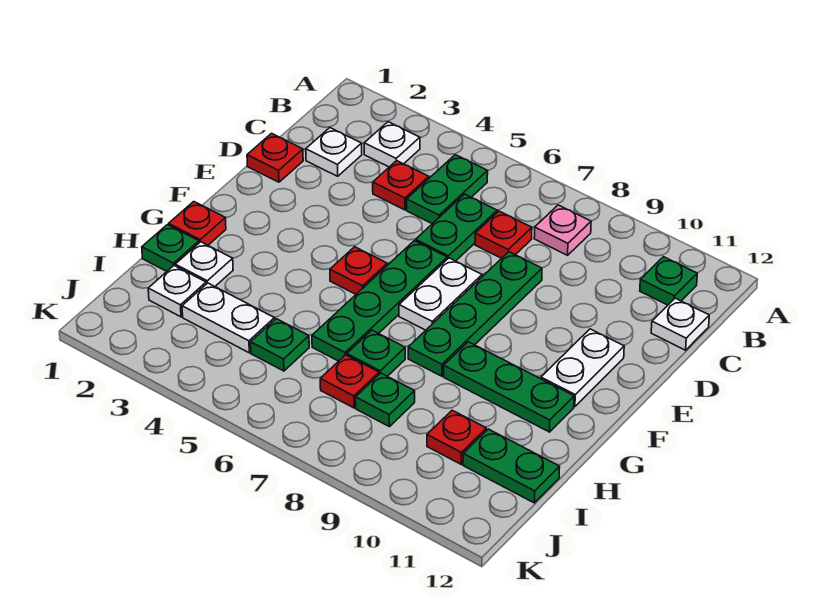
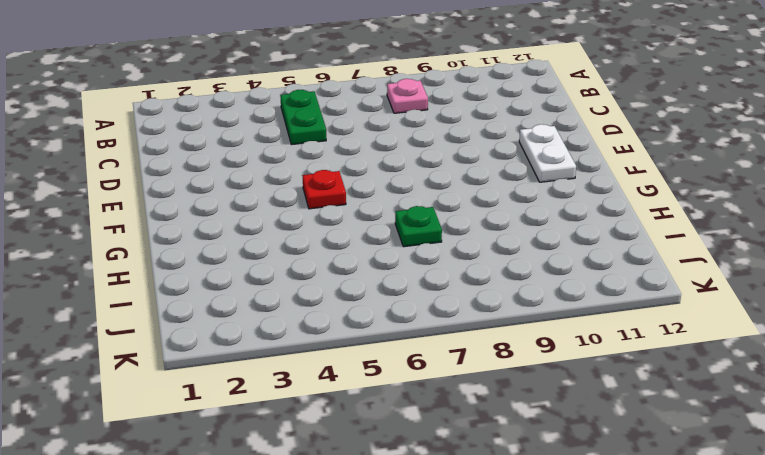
none -> white 1x1 plate [364,122,420,167]
none -> green 1x1 plate [640,257,697,305]
none -> white 1x1 plate [306,128,362,176]

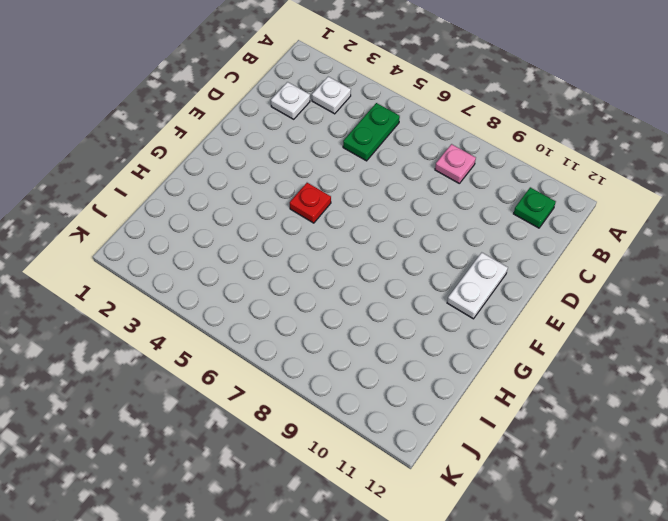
none -> red 1x1 plate [373,161,429,210]
none -> green 1x2 plate [416,194,497,261]
none -> red 1x1 plate [475,211,532,258]

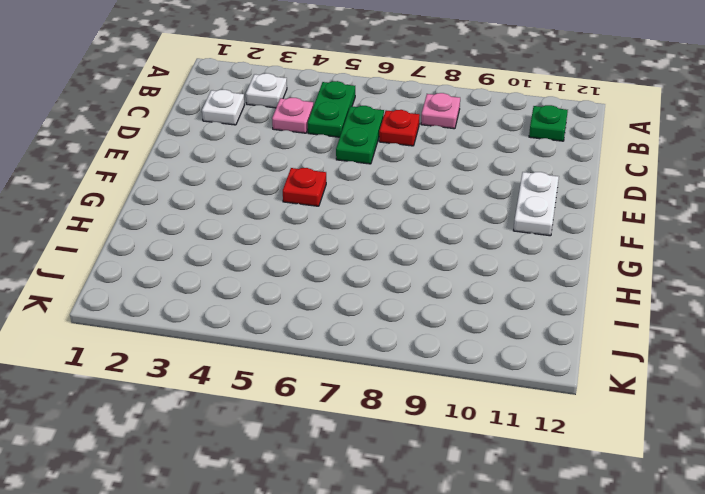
pink 1x1 plate [272,98,313,133] -> red 1x1 plate [373,161,429,210]
none -> white 1x1 plate [651,298,709,350]
none -> red 1x1 plate [247,133,303,182]
none -> green 1x4 plate [408,252,542,376]

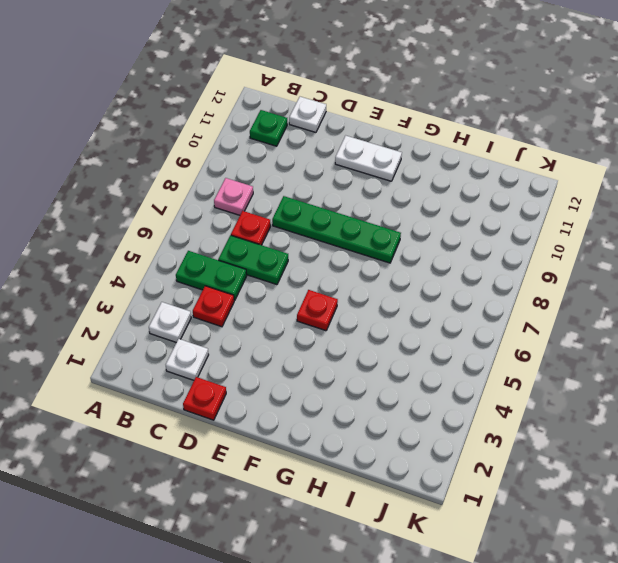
none -> green 1x4 plate [312,241,447,361]
none -> white 1x2 plate [399,258,482,330]
none -> red 1x1 plate [169,202,226,245]

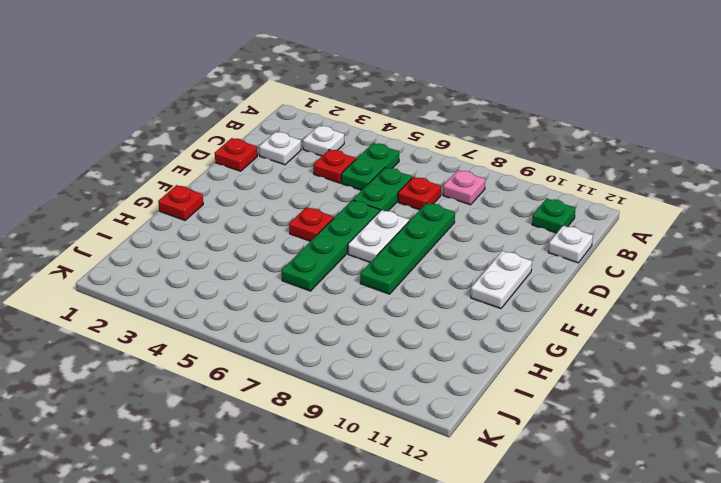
none -> green 1x3 plate [444,342,574,432]
none -> green 1x1 plate [142,225,199,271]
none -> white 1x1 plate [175,242,233,286]

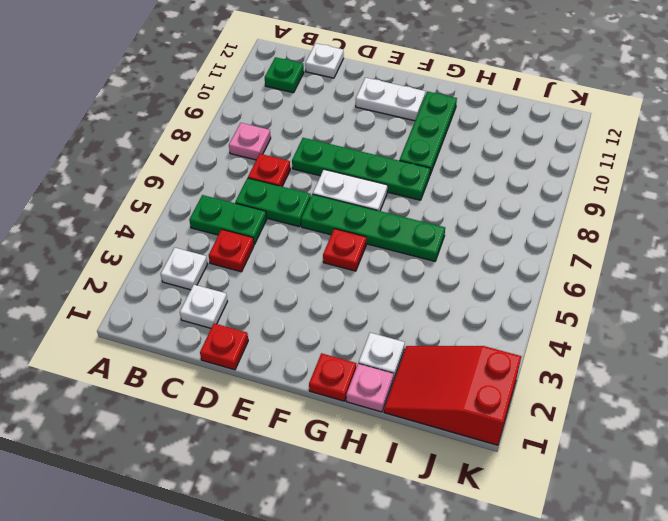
pink 1x1 plate [346,364,393,412] -> green 1x1 plate [142,225,199,271]
red 2x3 slope [384,346,521,445] -> white 1x1 plate [148,266,206,317]
none -> green 1x1 plate [347,330,405,376]
none -> white 1x2 plate [182,283,274,353]
none -> green 1x1 plate [251,319,309,371]

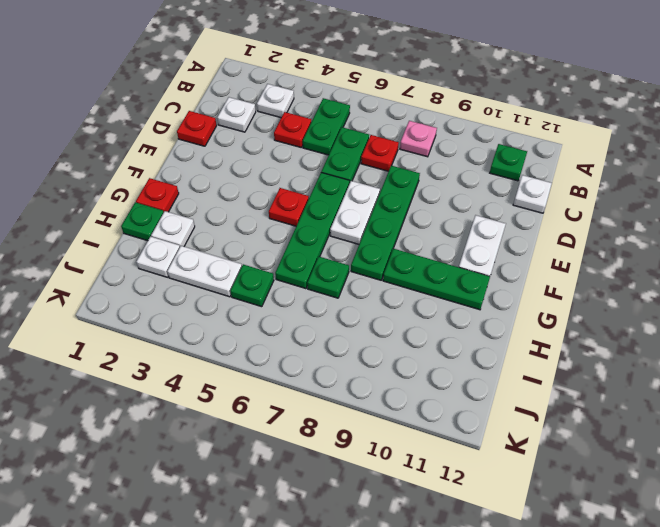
none -> red 1x1 plate [320,355,379,408]
none -> green 1x1 plate [356,373,415,427]
none -> red 1x1 plate [427,410,486,464]

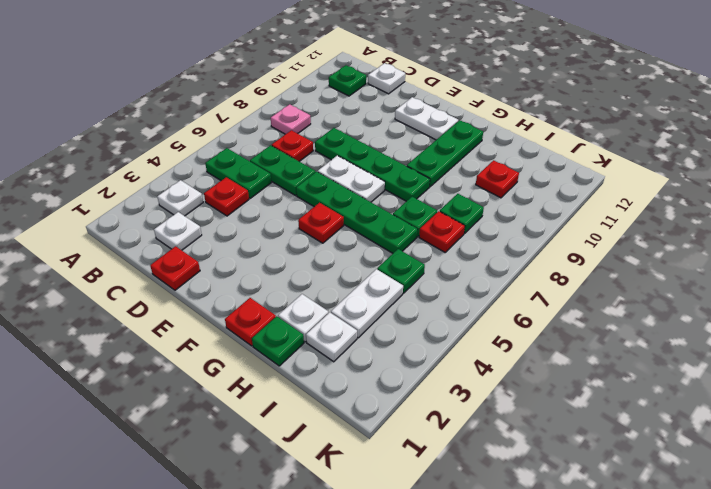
none -> green 1x2 plate [463,429,560,503]

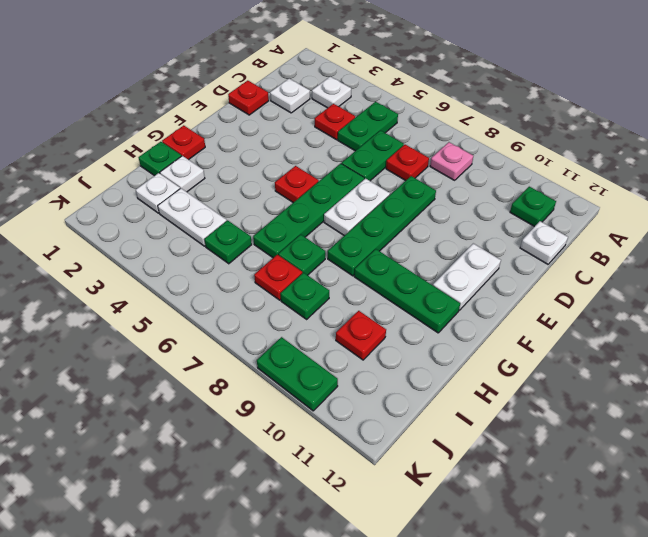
green 1x2 plate [257,337,338,411] -> green 1x2 plate moved to [463,429,560,503]

